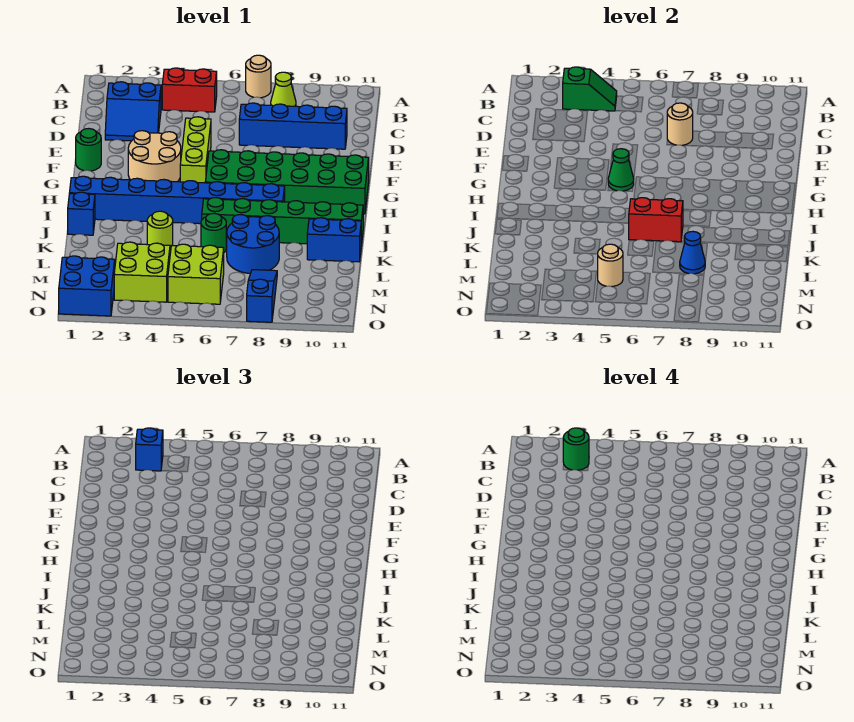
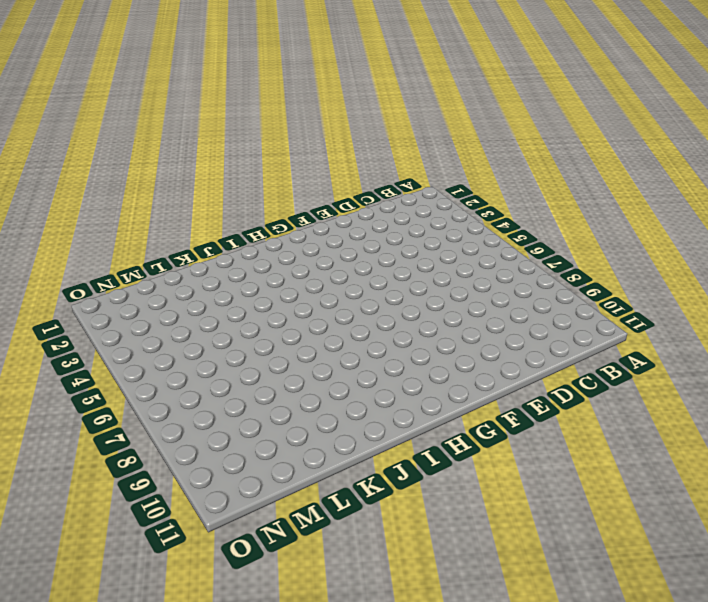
none -> tan 1x1 round brick [246,55,271,98]
none -> red 1x2 brick [162,68,217,112]
none -> lime 1x1 cone [271,72,296,106]

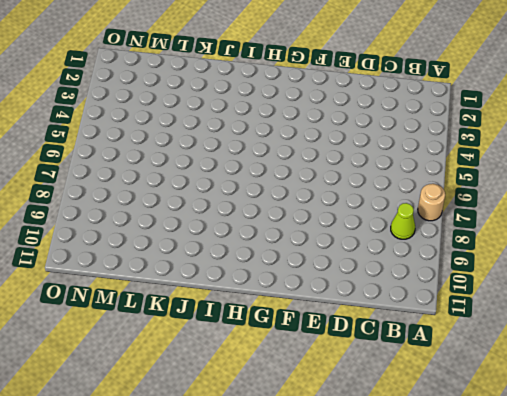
none -> red 1x2 brick [162,68,217,112]
none -> blue 2x2 slope [105,82,161,141]
none -> blue 1x4 brick [239,103,347,149]

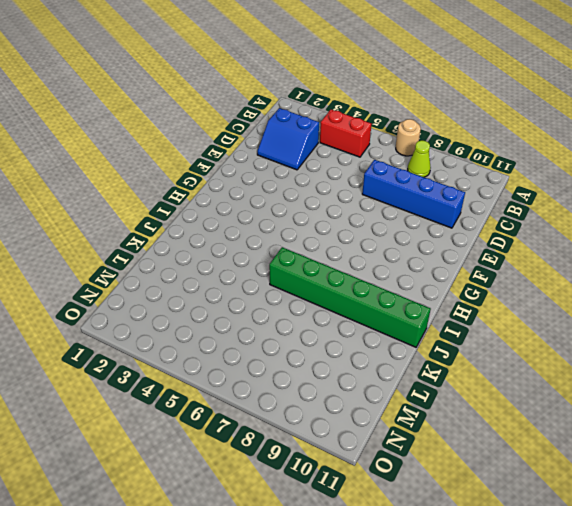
none -> lime 1x3 brick [180,117,211,183]
none -> green 1x1 round brick [76,129,101,171]
none -> tan 2x2 round brick [128,131,181,182]

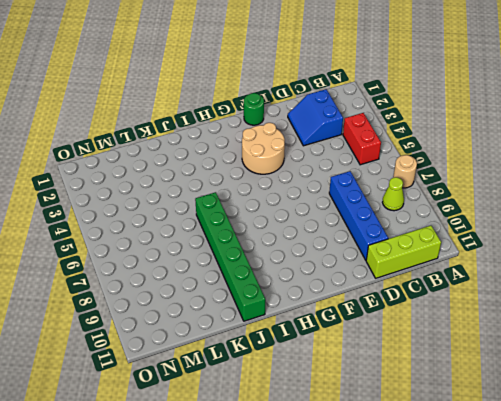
lime 1x3 brick [366,226,441,278] -> lime 1x3 brick moved to [180,117,211,183]
none -> green 2x6 brick [205,150,369,214]
none -> blue 1x8 brick [70,176,285,224]
none -> blue 1x1 brick [68,192,95,235]

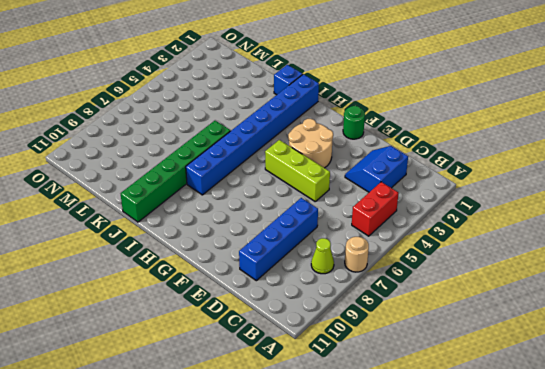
none -> green 2x6 brick [205,150,369,214]
none -> lime 1x1 round brick [147,211,173,251]
none -> green 1x1 round brick [201,213,226,252]

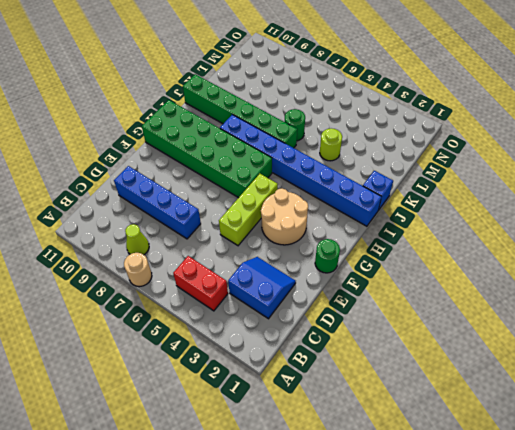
none -> blue 2x2 round brick [226,215,279,273]
none -> blue 1x2 brick [307,218,361,262]
none -> lime 2x2 brick [114,242,170,302]

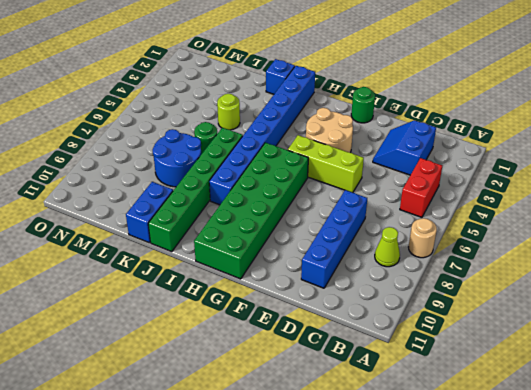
none -> lime 2x2 brick [114,242,170,302]
none -> lime 2x2 brick [168,244,224,304]
none -> blue 1x3 slope [247,270,277,322]

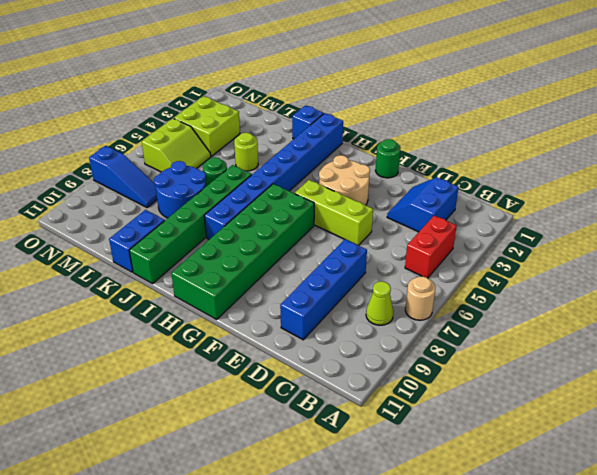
lime 2x2 slope [142,119,211,172] -> lime 2x2 brick [168,244,224,304]
none -> blue 2x2 brick [59,256,115,316]
none -> green 1x2 slope [563,67,617,111]
none -> tan 1x1 round brick [667,103,693,145]

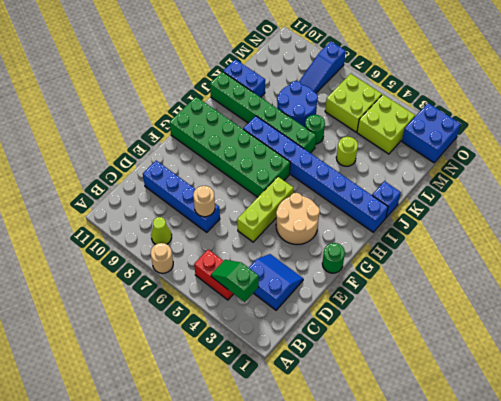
none -> green 1x1 cone [608,149,634,191]
none -> red 1x2 brick [629,198,683,242]
none -> blue 1x1 cone [680,232,705,274]

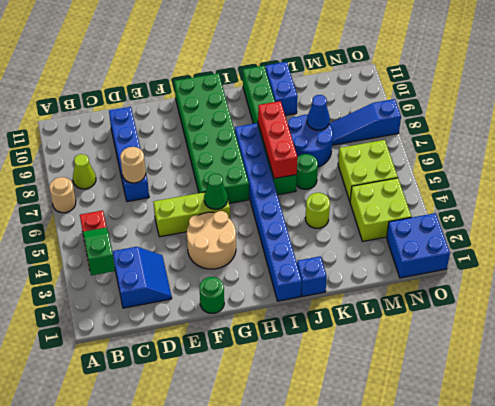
red 1x3 brick [258,101,298,179] -> red 1x2 brick [629,198,683,242]
none -> tan 1x1 round brick [598,244,623,287]
none -> blue 1x1 brick [136,428,163,471]
none -> green 1x1 round brick [563,428,589,470]

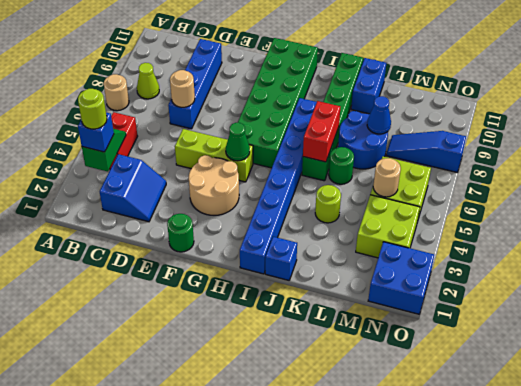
lime 1x1 round brick [78,89,107,129] -> green 1x1 round brick [563,428,589,470]

